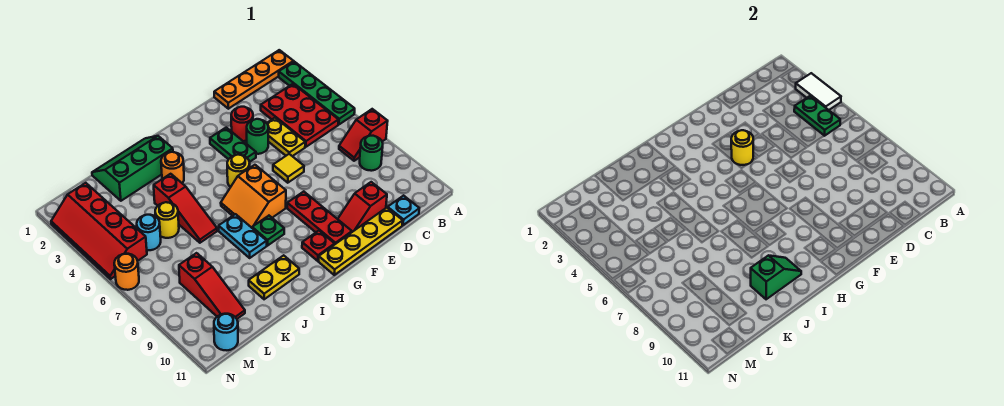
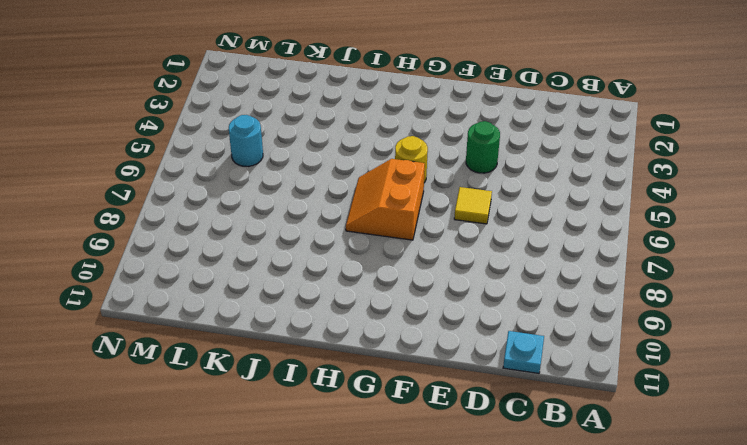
none -> orange 1x4 plate [214,50,293,109]
none -> green 1x4 plate [279,62,355,125]
none -> red 1x2 slope [339,109,388,161]
none -> red 2x3 plate [261,84,338,147]

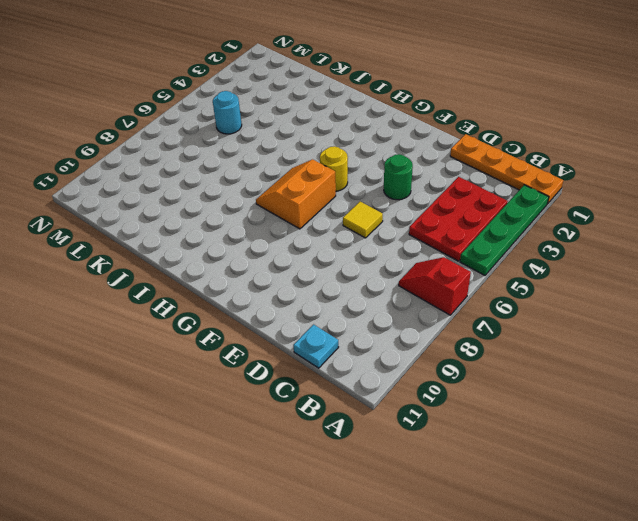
none -> green 1x1 round brick [360,136,383,171]
none -> yellow 1x2 plate [267,118,305,156]
none -> red 1x2 slope [338,182,387,232]
none -> yellow 1x4 plate [319,208,403,275]

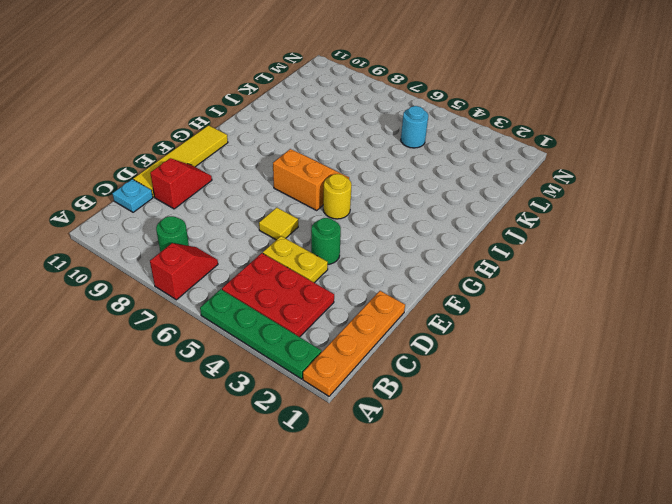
yellow 1x4 tile [133,125,228,197] -> yellow 1x4 plate [319,208,403,275]
none -> red 1x1 round brick [231,107,253,141]
none -> green 1x2 plate [210,128,256,162]
none -> red 1x3 plate [287,192,352,244]
none -> red 1x1 plate [302,231,335,261]

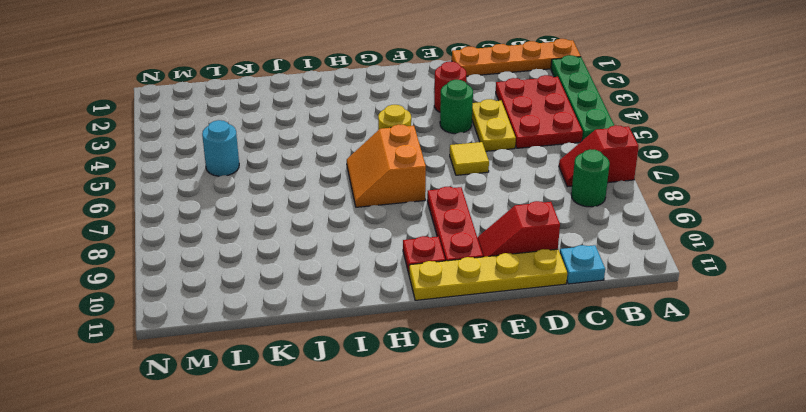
none -> green 1x2 plate [210,128,256,162]
none -> green 1x1 plate [252,216,284,246]
none -> green 2x3 slope [92,136,173,201]
none -> orange 1x1 round brick [161,152,184,183]

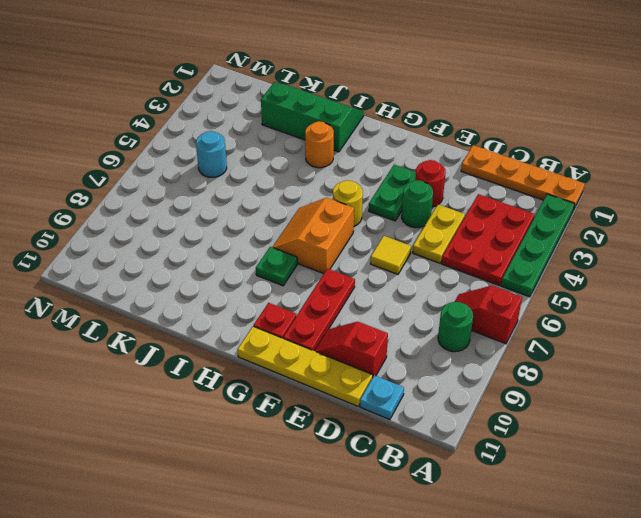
none -> cyan 1x2 plate [219,214,267,258]
none -> yellow 1x2 plate [249,255,299,299]
none -> red 1x3 slope [154,174,217,243]
none -> yellow 1x1 round brick [155,202,179,238]

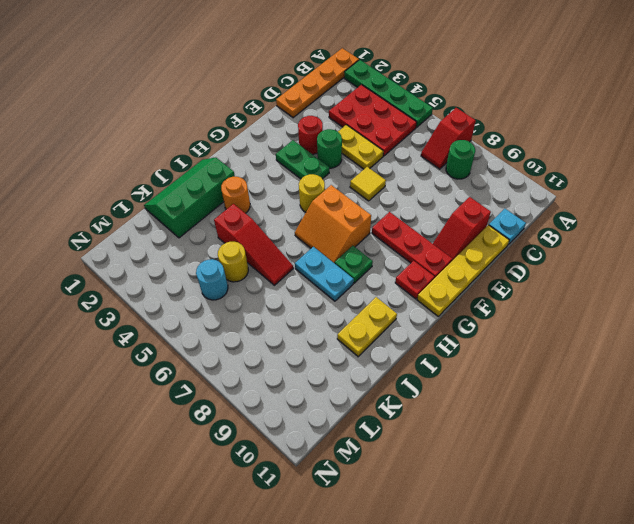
none -> red 1x3 slope [179,253,245,319]
none -> red 2x4 slope [51,183,147,279]
none -> cyan 1x1 round brick [214,314,238,350]
none -> orange 1x1 round brick [114,254,139,290]

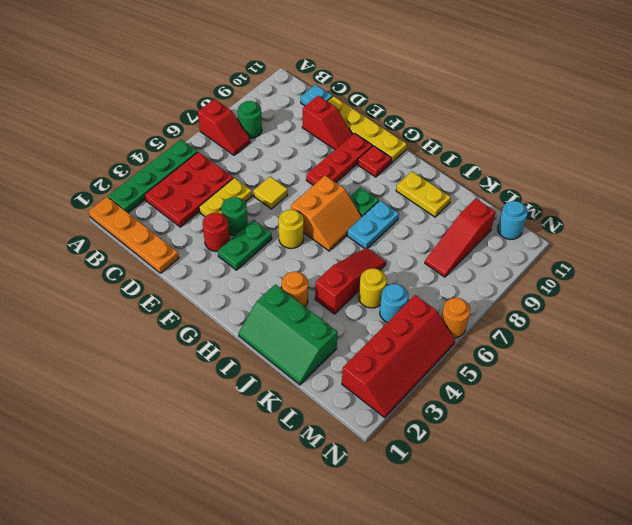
red 1x3 slope [425,199,496,277] -> red 1x3 slope turned to [179,253,245,319]
none -> white 1x2 tile [796,73,841,110]
none -> green 1x2 plate [794,96,840,136]
none -> yellow 1x1 round brick [731,130,753,165]
none -> green 1x2 slope [751,256,801,299]

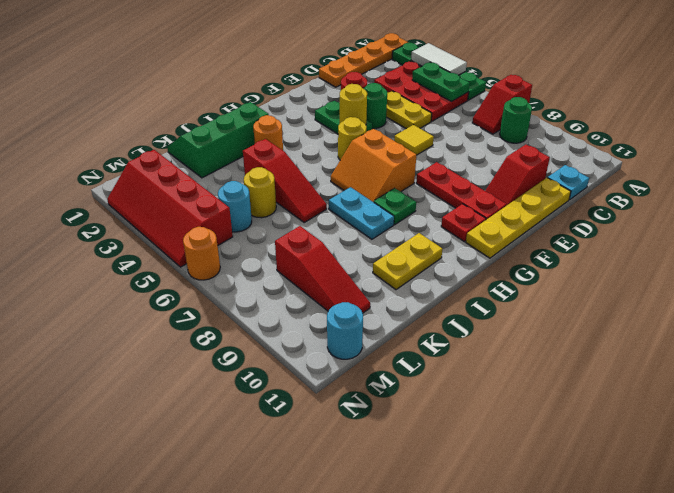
none -> green 1x2 slope [751,256,801,299]

